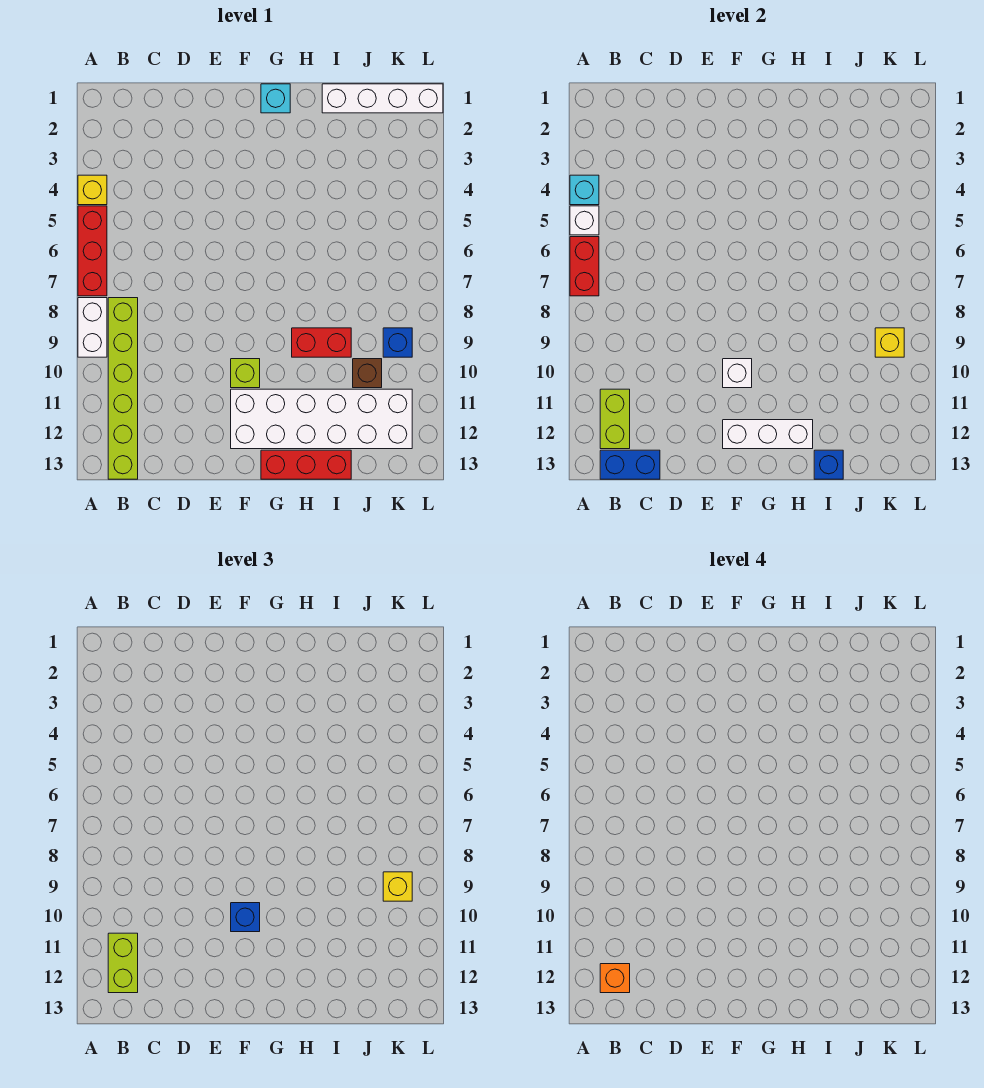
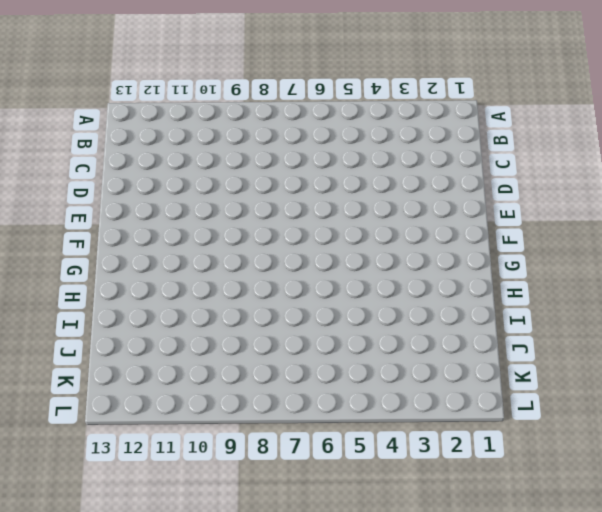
none -> yellow 1x1 brick [78,175,107,205]
none -> red 1x3 brick [78,206,107,296]
none -> white 1x2 brick [78,298,107,357]

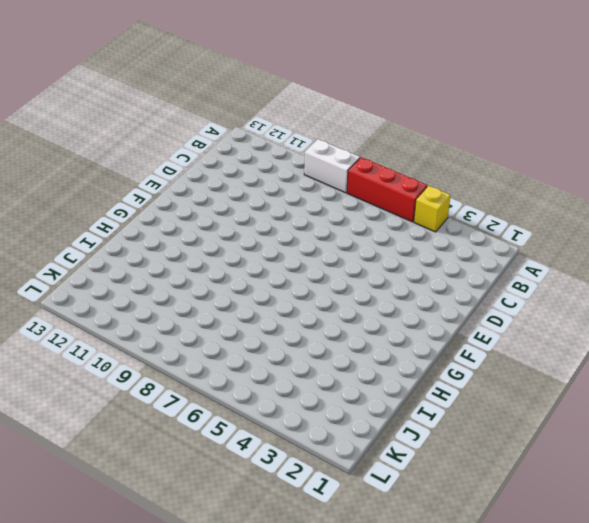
none -> lime 1x6 brick [108,298,138,479]
none -> lime 1x1 brick [231,359,260,388]
none -> white 2x6 brick [231,389,412,449]

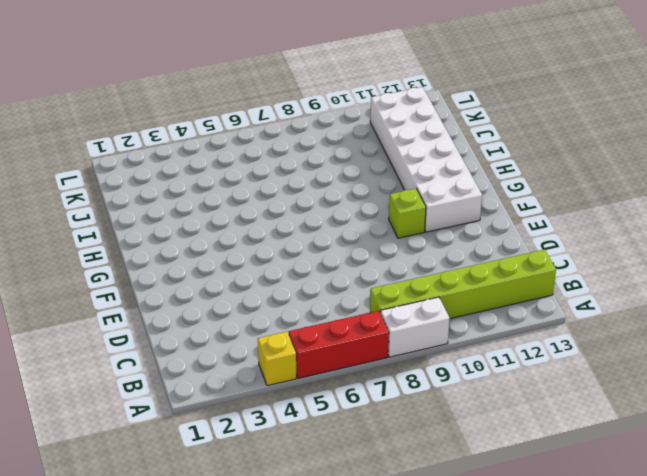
none -> cyan 1x1 brick [261,84,290,113]
none -> red 1x3 brick [261,450,351,479]
none -> red 1x2 brick [292,328,351,357]

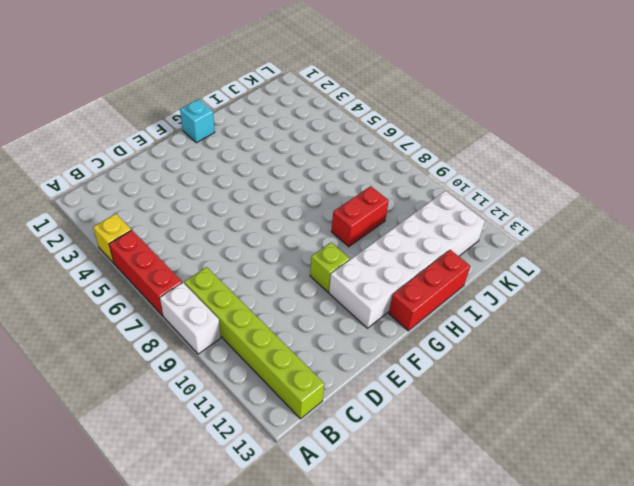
none -> white 1x4 brick [322,84,443,113]
none -> brown 1x1 brick [353,359,382,388]
none -> blue 1x1 brick [383,328,412,357]

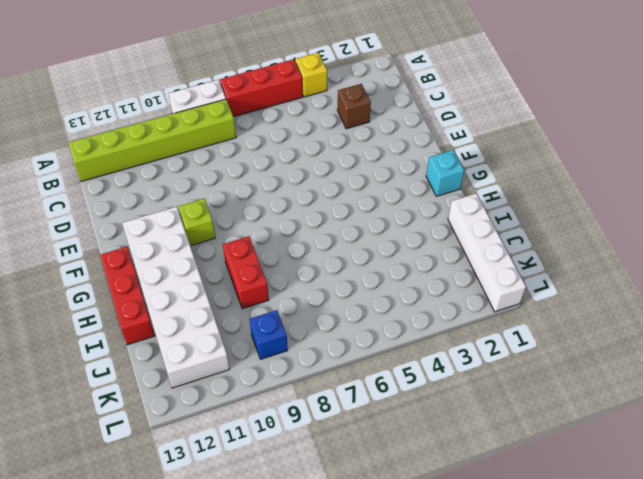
brown 1x1 brick [337,84,371,129] -> brown 1x1 brick moved to [353,359,382,388]
none -> cyan 1x1 brick [570,175,599,205]
none -> white 1x1 brick [570,206,599,235]
none -> red 1x2 brick [570,237,599,296]

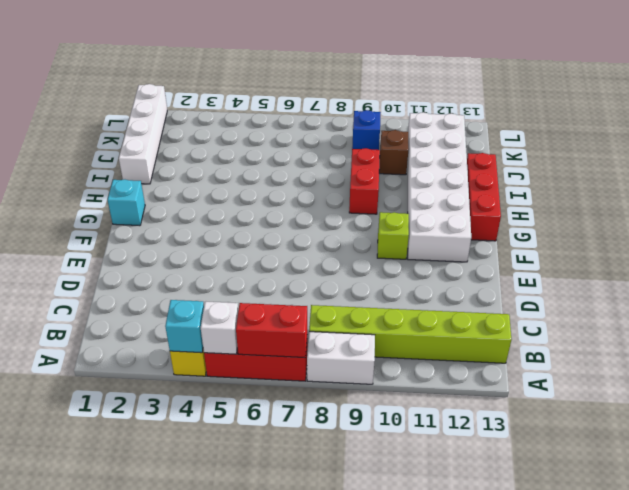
none -> lime 1x2 brick [600,389,630,449]
none -> blue 1x2 brick [600,450,660,479]
none -> white 1x1 brick [723,359,752,388]

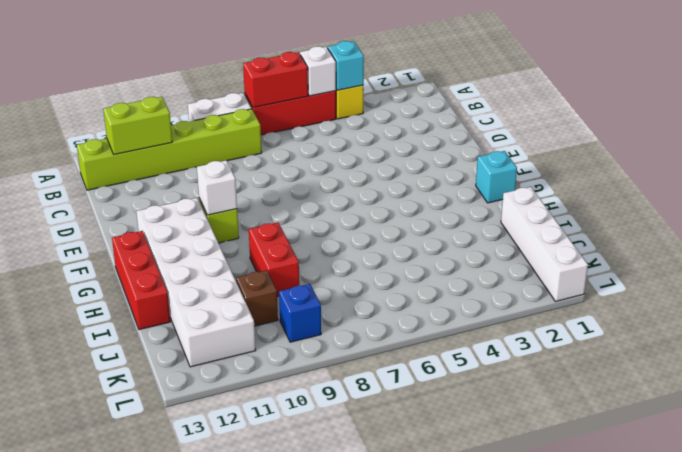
none -> blue 1x2 brick [600,450,660,479]
none -> white 1x3 brick [723,420,813,449]
none -> blue 1x1 brick [814,450,843,479]

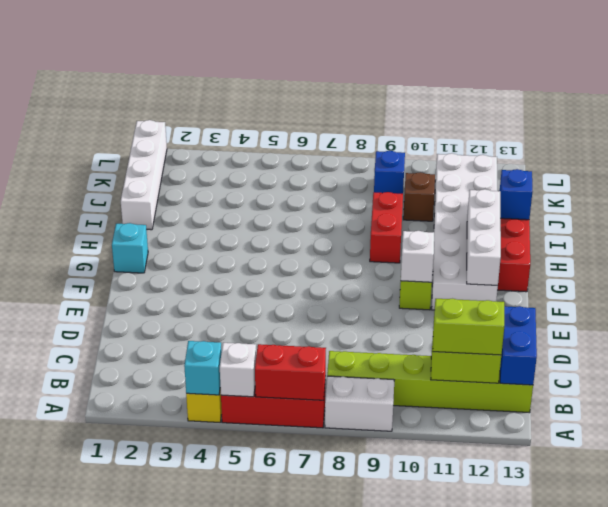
none -> yellow 1x1 brick [875,328,904,357]
none -> blue 1x1 brick [231,903,260,932]
none -> yellow 1x1 brick [383,872,412,901]

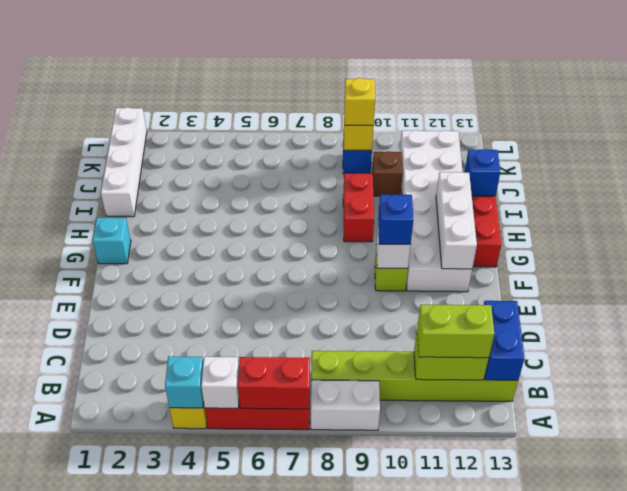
none -> orange 1x1 brick [600,964,630,993]

